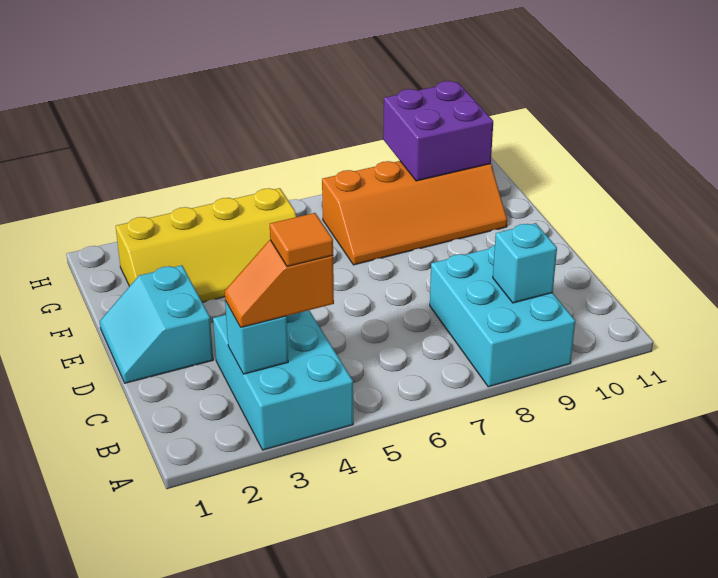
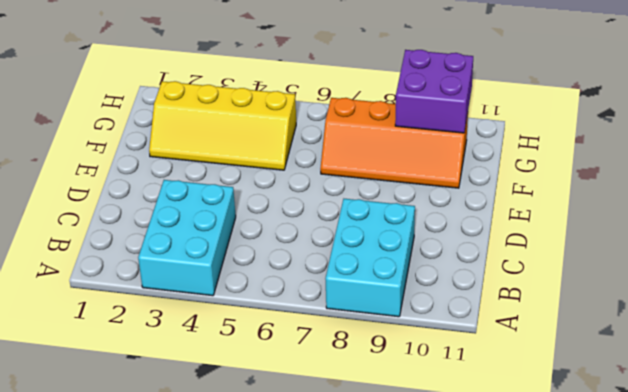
none -> cyan 2x2 slope [100,265,213,383]
none -> cyan 1x1 brick [225,301,288,374]

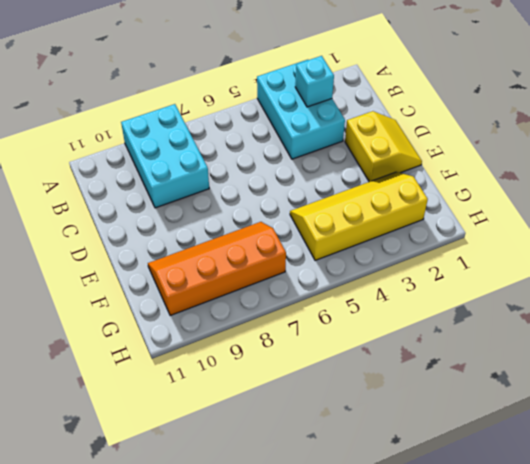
yellow 2x2 slope [345,111,422,182] -> cyan 2x2 slope [100,265,213,383]
none -> cyan 1x1 brick [493,223,557,303]
none -> purple 2x2 brick [383,81,493,181]

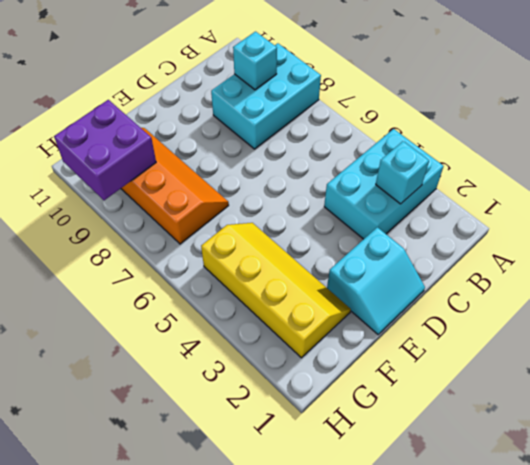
none -> orange 1x2 slope [225,240,334,327]
none -> orange 1x1 tile [270,213,333,266]

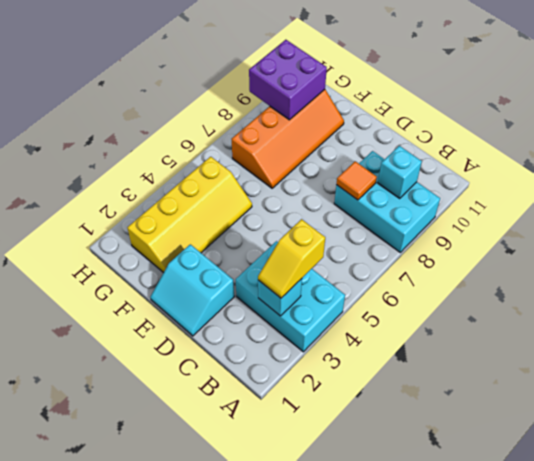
yellow 1x2 slope [258,219,325,298] -> orange 1x2 slope [225,240,334,327]
orange 1x1 tile [336,161,377,200] -> orange 1x1 tile moved to [270,213,333,266]

